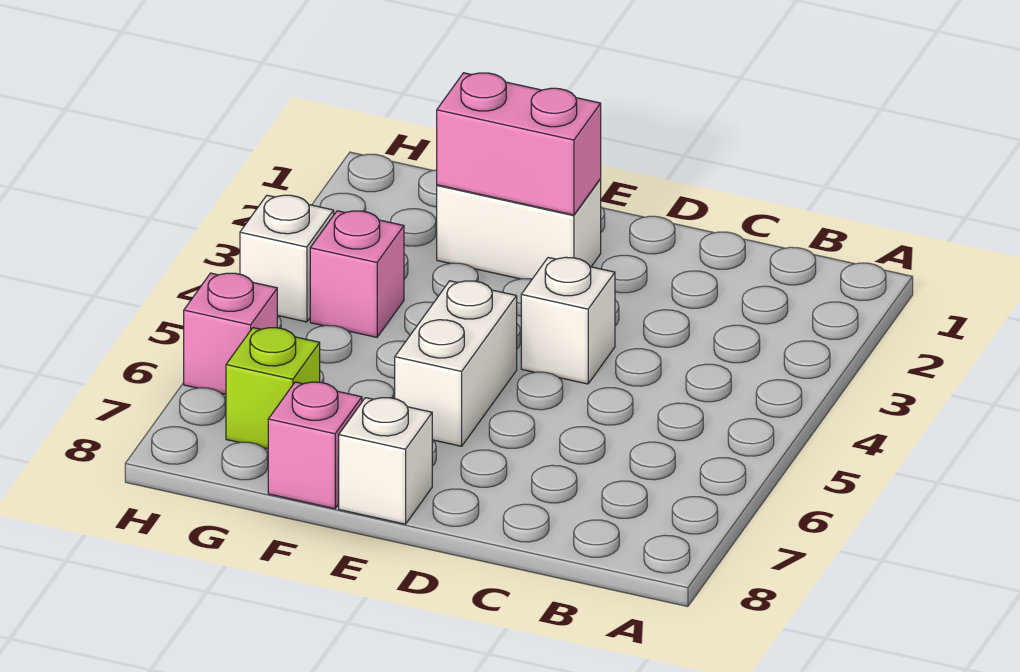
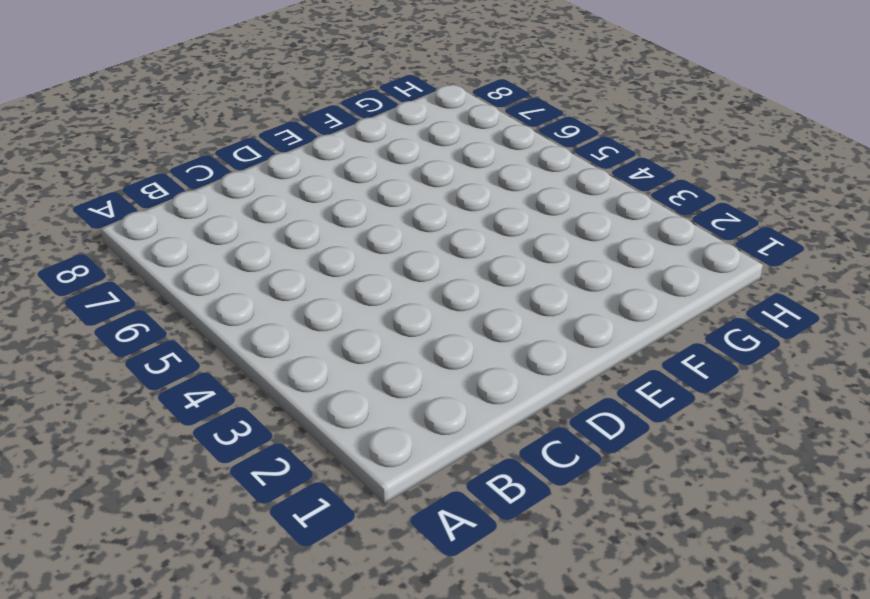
none -> white 1x1 brick [521,257,615,384]
none -> white 1x2 brick [437,179,601,279]

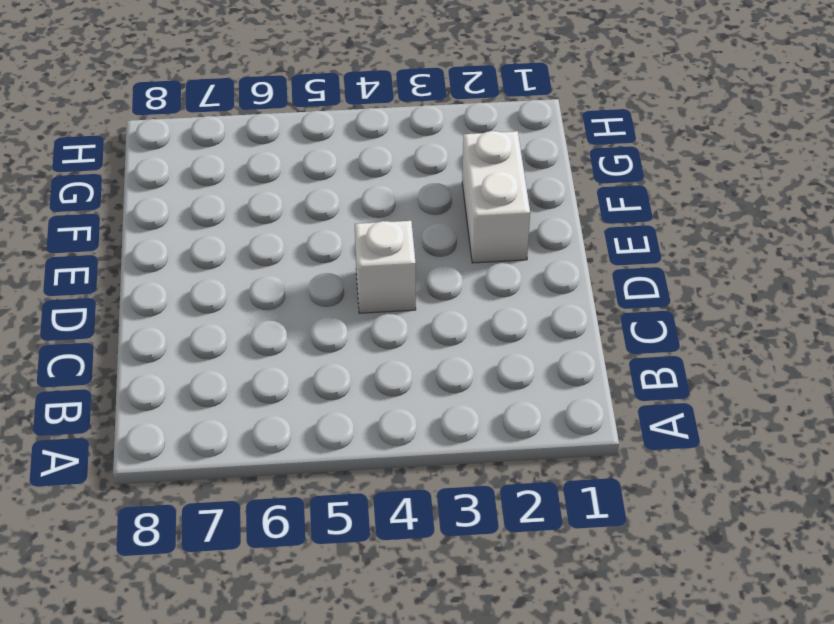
none -> white 1x2 brick [395,281,517,446]
none -> white 1x1 brick [339,398,432,524]

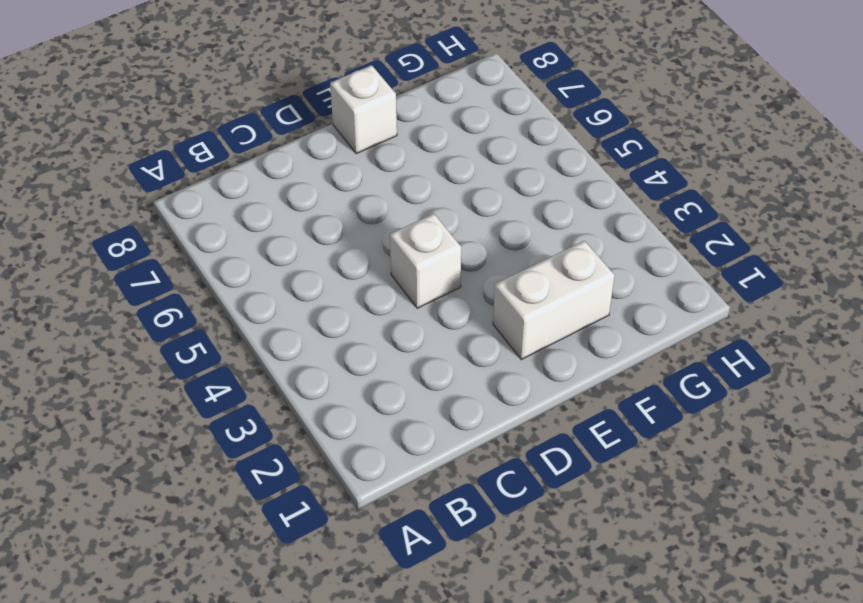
none -> white 1x2 brick [395,281,517,446]
none -> pink 1x1 brick [268,382,362,509]

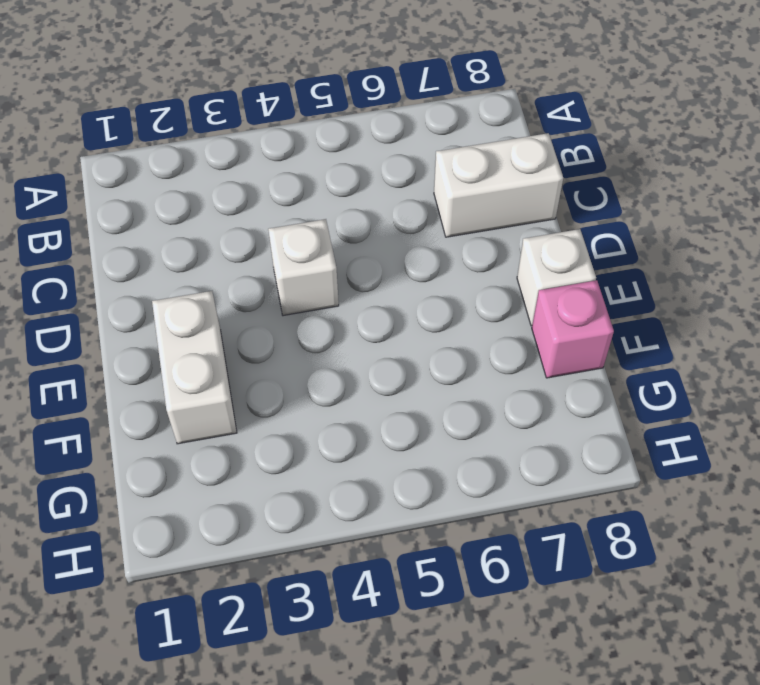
white 1x2 brick [434,133,563,237] -> white 1x2 brick moved to [395,281,517,446]
none -> pink 1x1 brick [310,211,404,337]
none -> lime 1x1 brick [226,328,320,449]

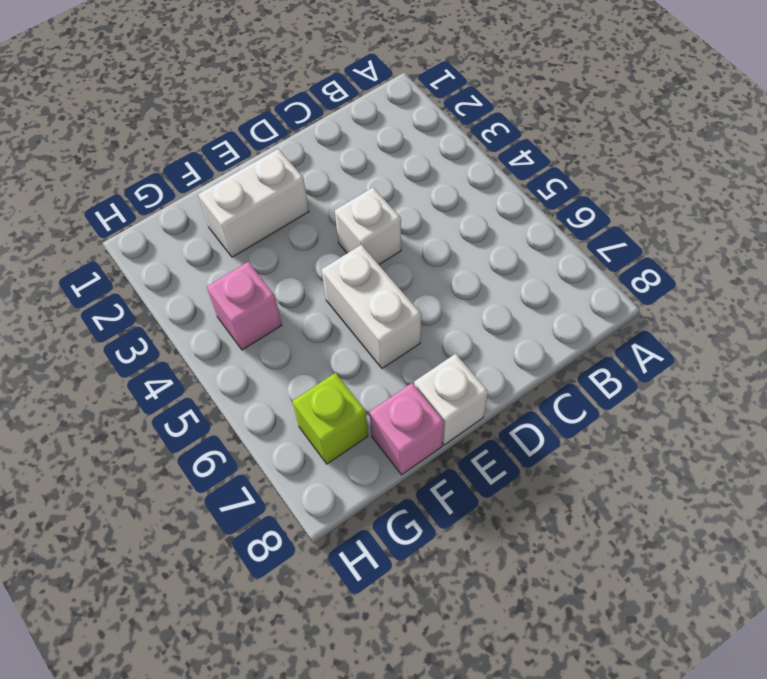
none -> white 1x1 brick [240,195,334,322]
none -> pink 1x1 brick [184,273,277,394]

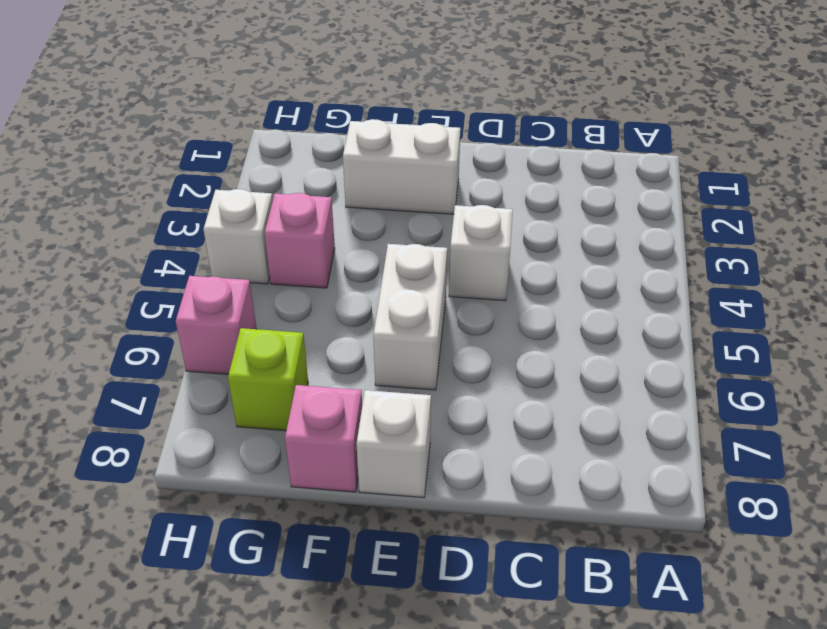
none -> pink 1x2 brick [437,73,601,215]

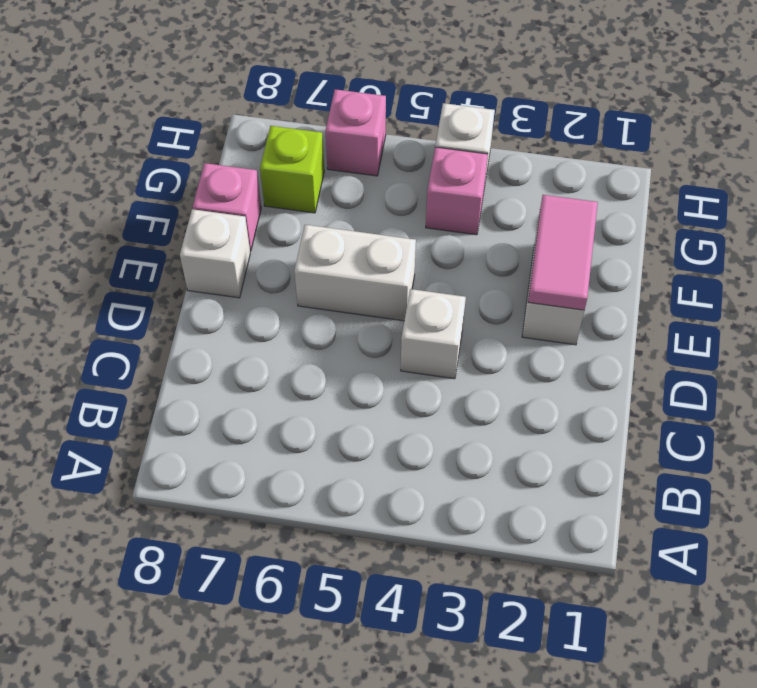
pink 1x2 tile [528,195,598,310] -> pink 1x2 brick [437,73,601,215]

